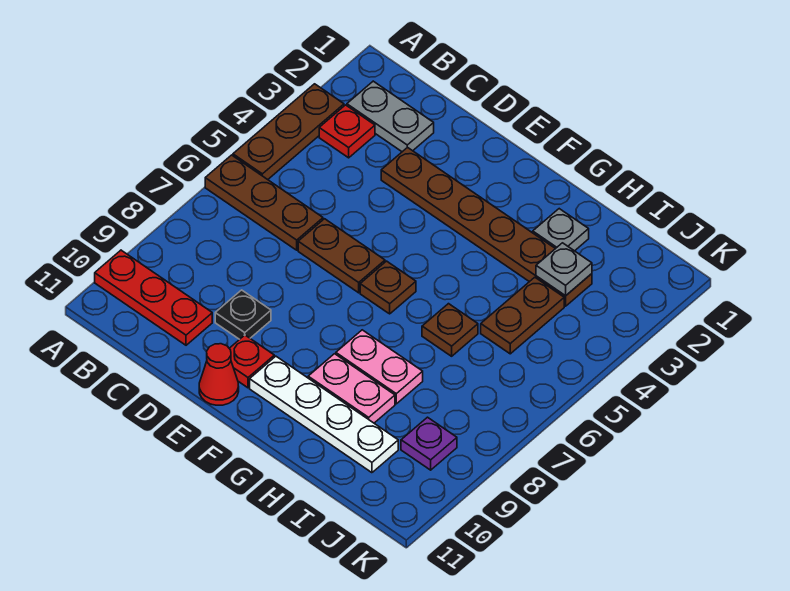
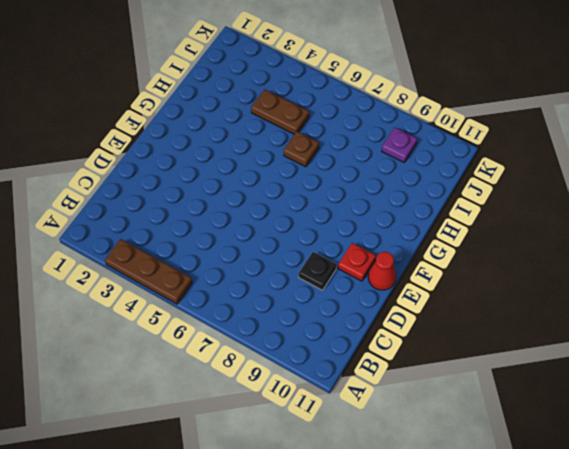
none -> brown 1x3 plate [205,155,323,250]
none -> red 1x3 plate [95,250,212,345]
none -> grey 1x2 plate [347,81,434,152]

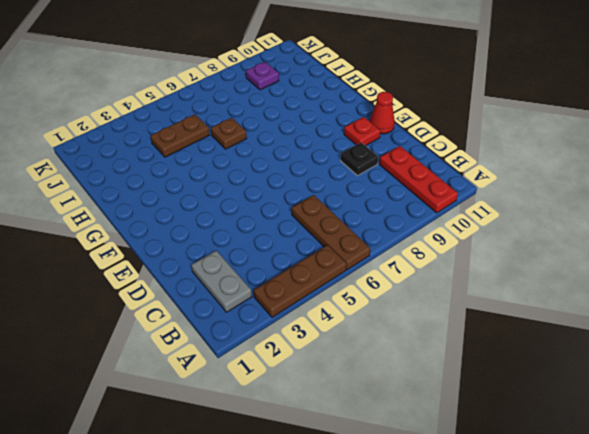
none -> red 1x1 plate [319,105,375,158]
none -> brown 1x6 plate [381,147,592,306]
none -> brown 1x2 plate [298,219,385,293]

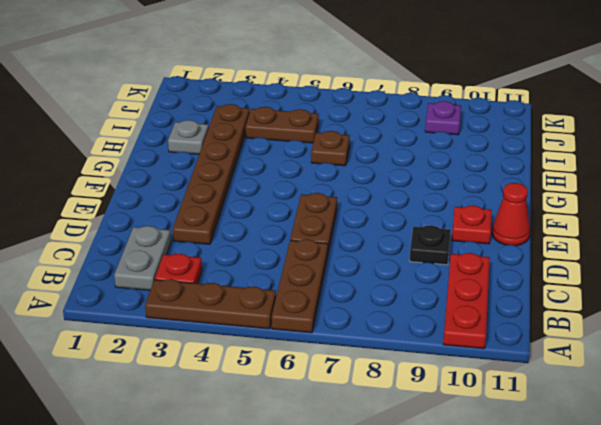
none -> brown 1x1 plate [360,261,416,314]
none -> white 1x4 plate [250,356,398,473]
none -> pink 1x2 plate [336,330,423,404]

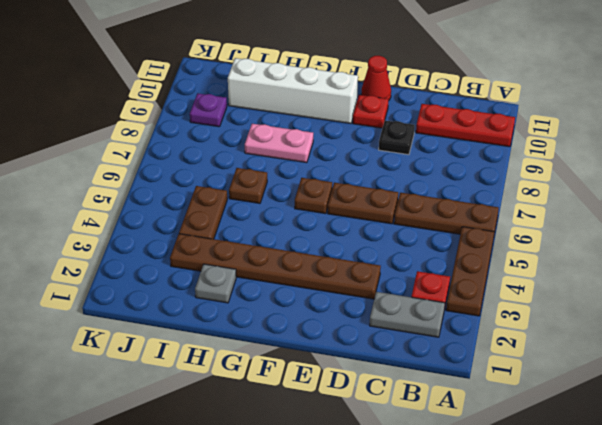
white 1x4 brick [228,58,358,124] -> white 1x4 plate [250,356,398,473]
none -> pink 1x2 plate [308,354,395,423]
none -> grey 1x1 plate [536,243,592,296]

